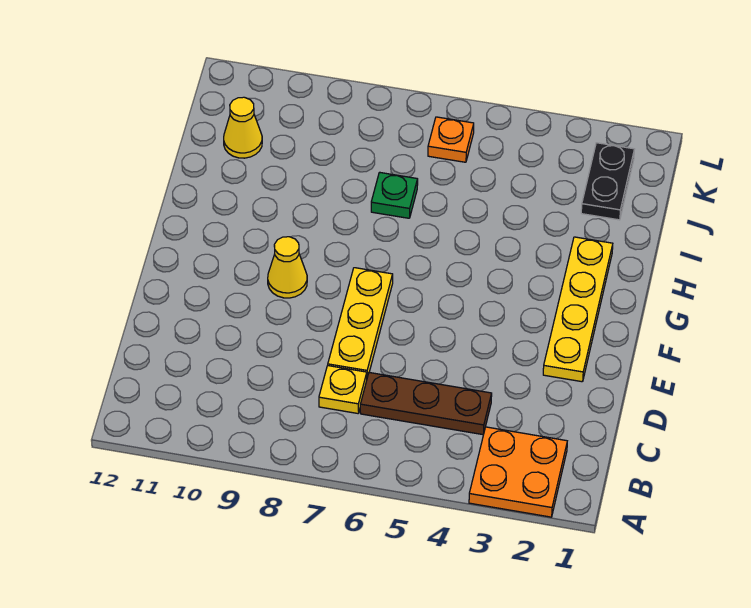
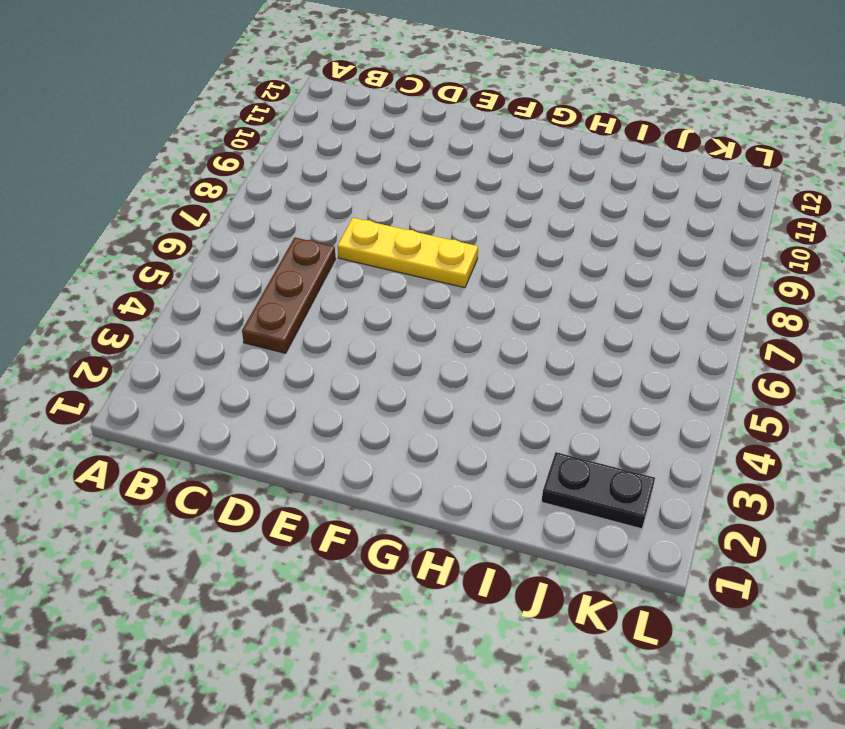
none -> orange 2x2 plate [469,427,567,517]
none -> yellow 1x1 plate [319,366,367,413]

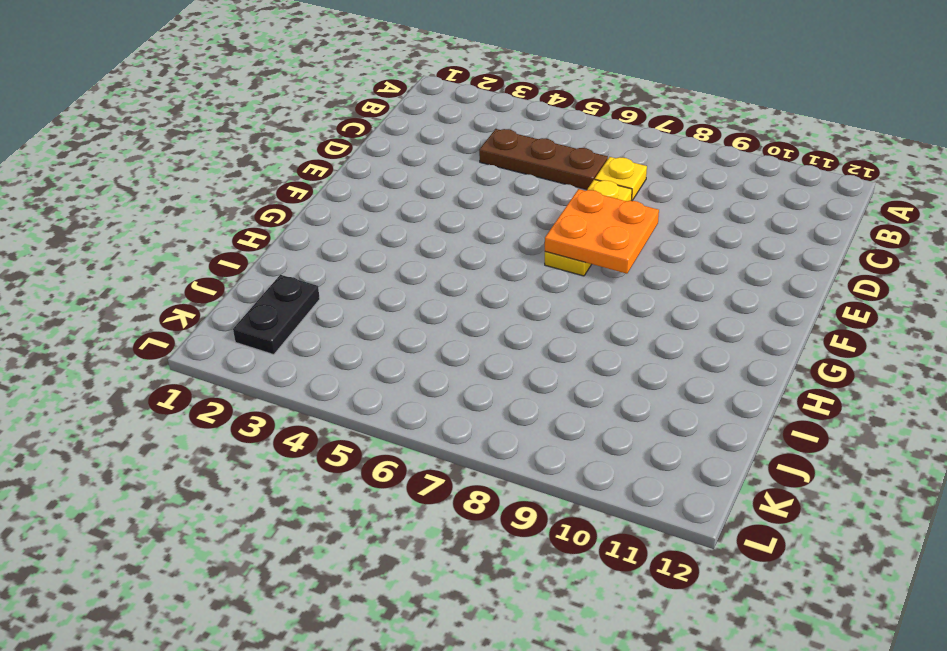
orange 2x2 plate [545,189,659,274] -> orange 2x2 plate moved to [469,427,567,517]
none -> yellow 1x4 plate [543,237,613,382]
none -> yellow 1x1 cone [268,237,307,298]

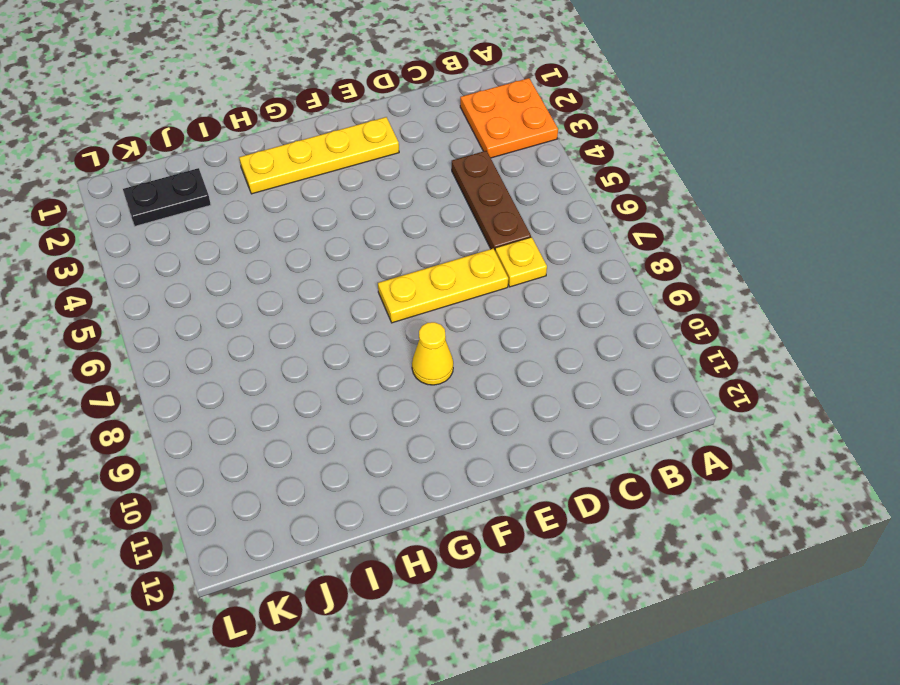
none -> green 1x1 plate [371,172,418,218]
none -> yellow 1x1 cone [224,97,262,158]

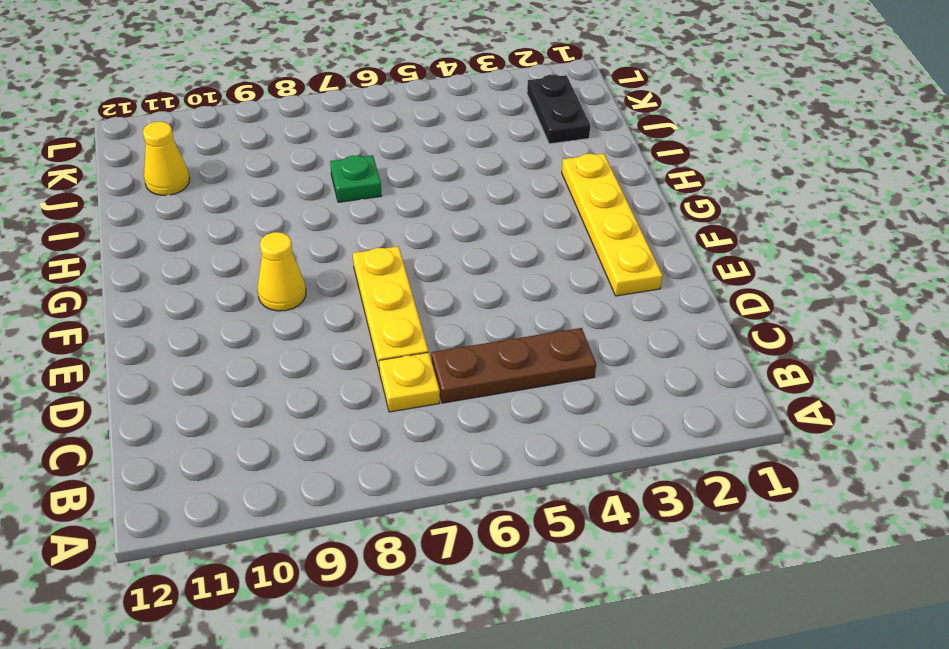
none -> orange 2x2 plate [469,427,567,517]
none -> orange 1x1 plate [428,117,474,162]

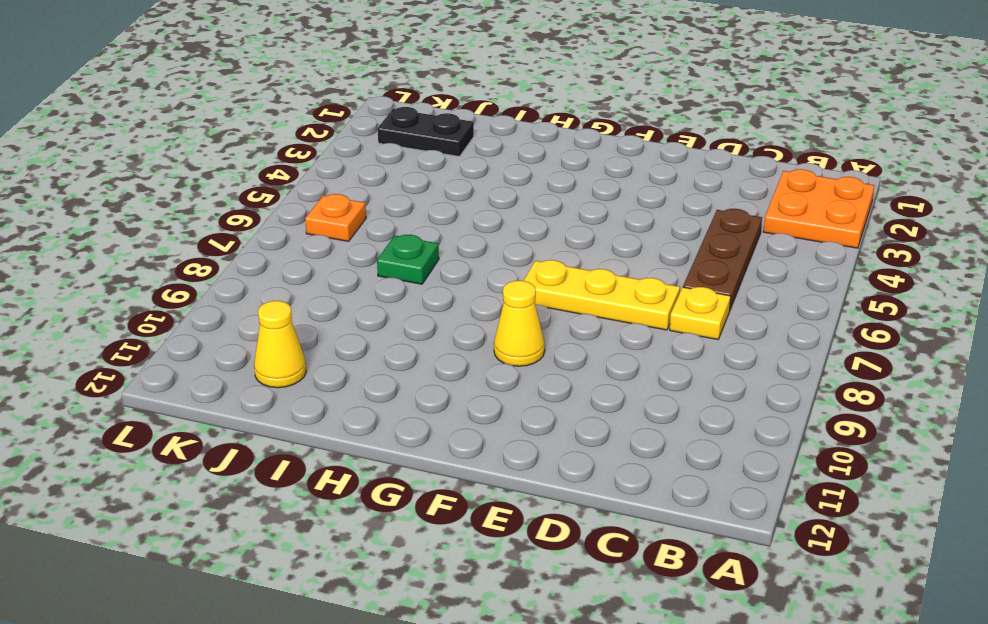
none -> yellow 1x4 plate [543,237,613,382]

